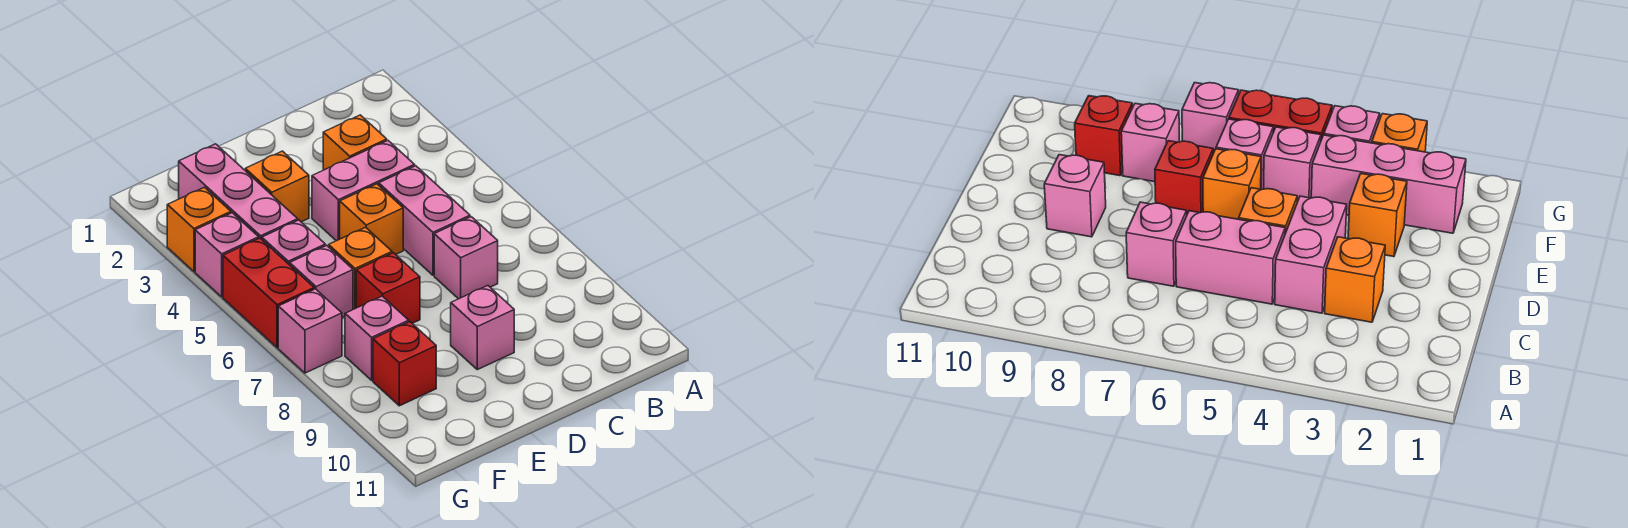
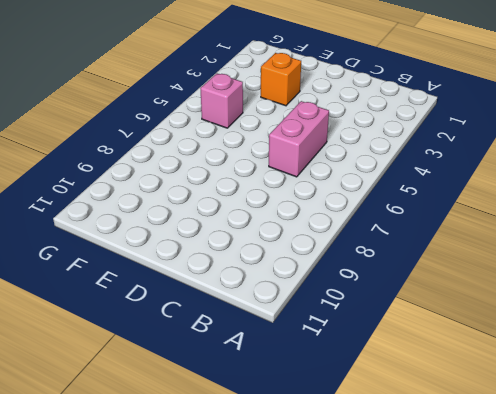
none -> orange 1x1 brick [323,115,387,170]
none -> pink 1x2 brick [312,141,415,241]
none -> pink 1x1 brick [434,217,498,299]

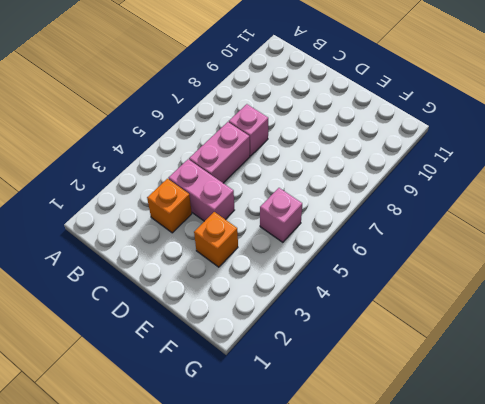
none -> orange 1x1 brick [340,184,403,255]
none -> pink 1x1 brick [451,286,514,370]
none -> orange 1x1 brick [329,227,392,309]

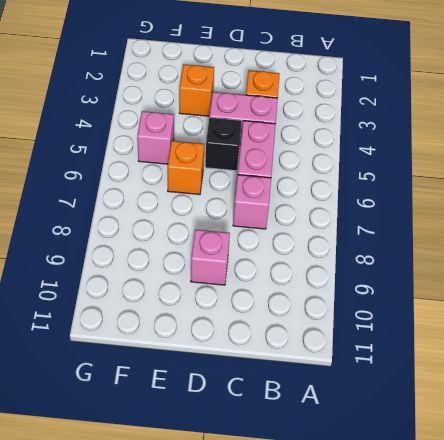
black 1x1 brick [205,118,242,171] -> orange 1x1 brick [340,184,403,255]
none -> red 1x1 brick [356,253,420,323]
none -> pink 1x3 brick [179,144,298,239]
none -> pink 1x1 brick [290,245,353,318]

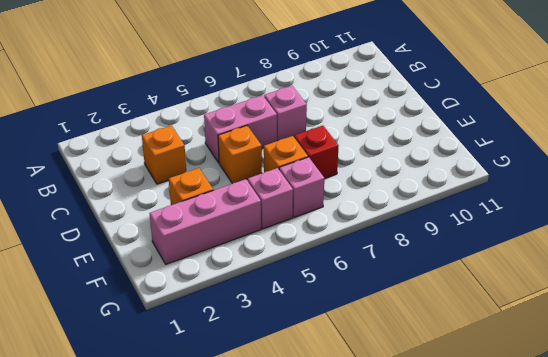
none -> pink 1x2 brick [312,141,415,241]
none -> pink 1x1 brick [451,286,514,370]
none -> pink 1x1 brick [345,296,409,380]

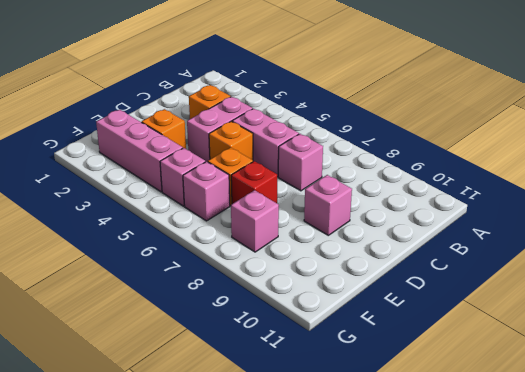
none -> red 1x1 brick [373,322,436,406]
none -> orange 1x1 brick [167,187,231,271]
none -> pink 1x1 brick [195,213,259,297]

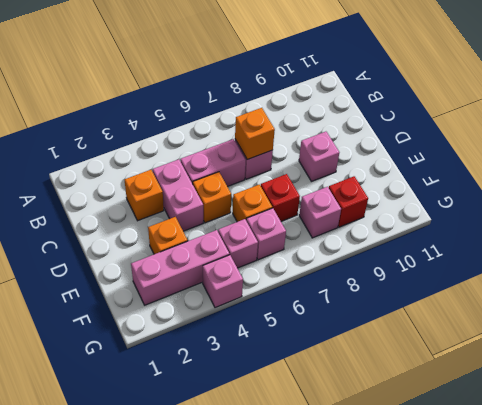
orange 1x1 brick [235,108,275,160] -> orange 1x1 brick moved to [167,187,231,271]
none -> red 1x2 brick [223,238,314,348]
none -> pink 1x1 brick [278,289,342,373]

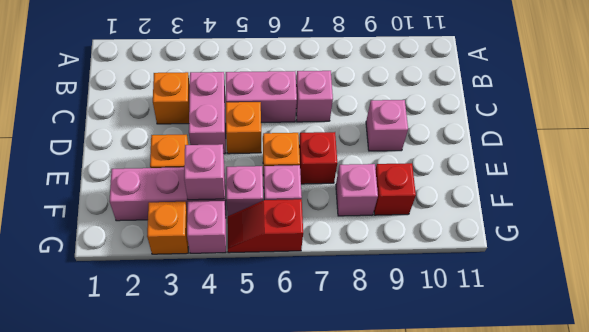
pink 1x1 brick [184,144,224,200] -> pink 1x1 brick moved to [278,289,342,373]
red 1x2 slope [227,199,303,253] -> red 1x2 brick [223,238,314,348]

